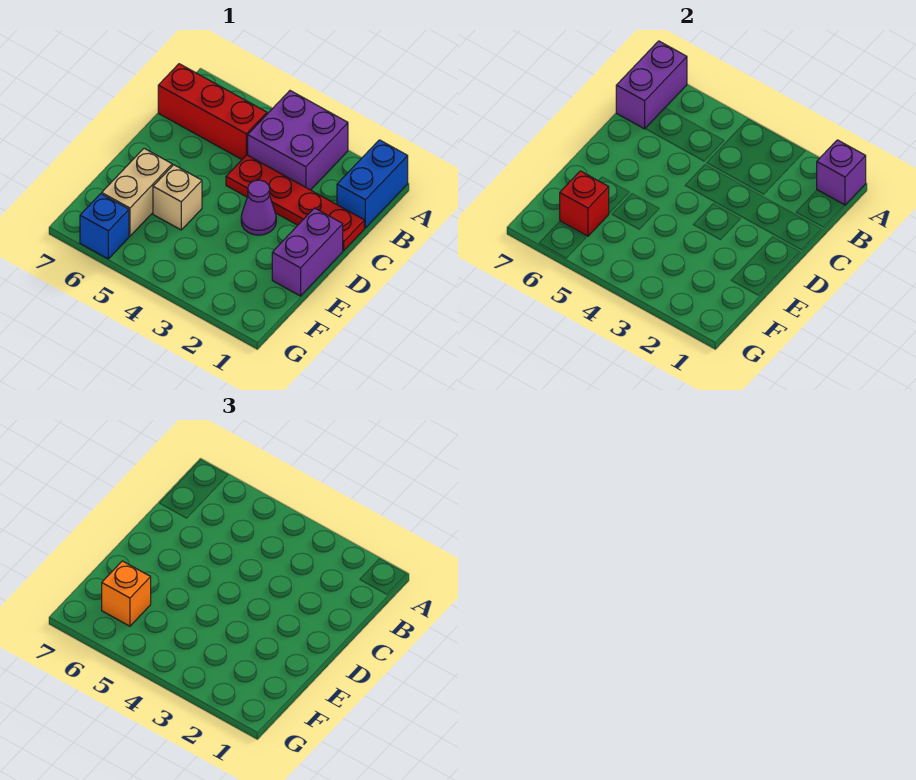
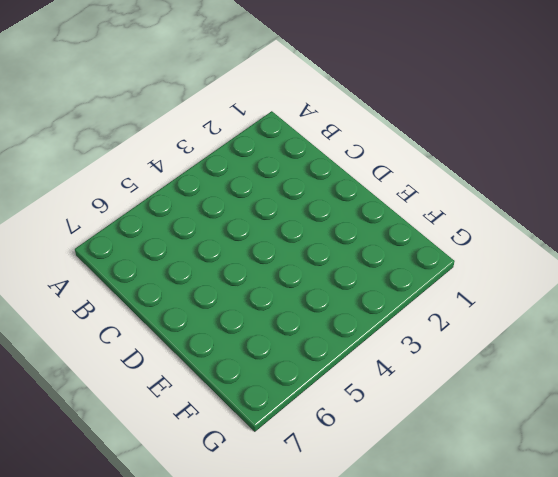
none -> blue 1x2 brick [337,140,408,228]
none -> purple 2x2 brick [248,91,348,190]
none -> red 1x3 brick [158,64,267,159]

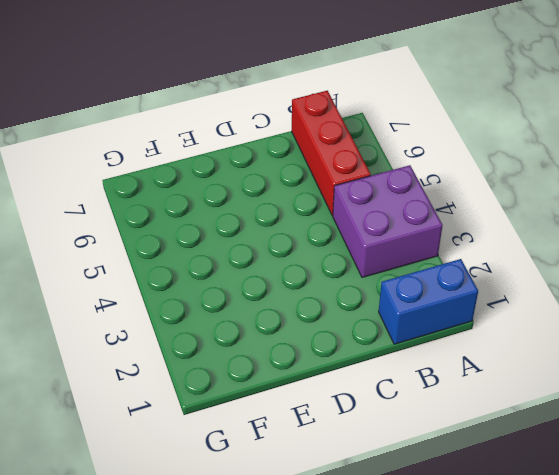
none -> red 1x4 plate [226,155,364,250]
none -> purple 1x2 brick [272,208,343,296]
none -> purple 1x1 cone [241,180,276,235]

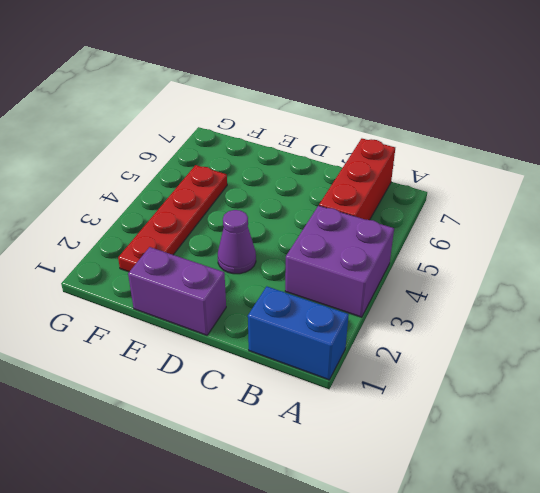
red 1x4 plate [118,165,227,272] -> red 1x4 plate moved to [226,155,364,250]
none -> tan 1x1 brick [153,165,202,230]
none -> tan 1x2 brick [102,148,172,236]
none -> blue 1x1 brick [80,194,129,259]

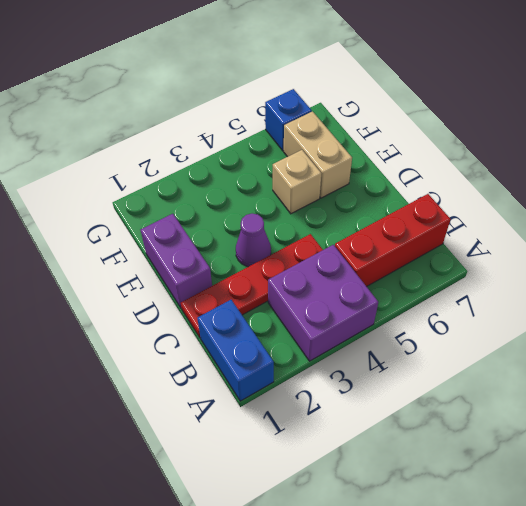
none -> purple 1x1 brick [817,140,866,205]
none -> purple 1x2 brick [616,41,687,129]
none -> red 1x1 brick [560,171,609,236]

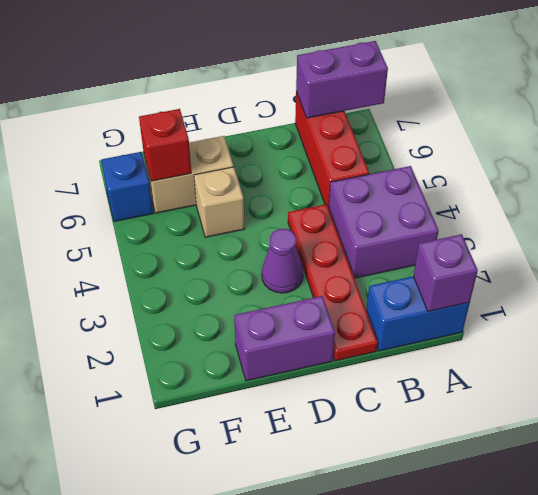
none -> orange 1x1 brick [102,561,151,626]

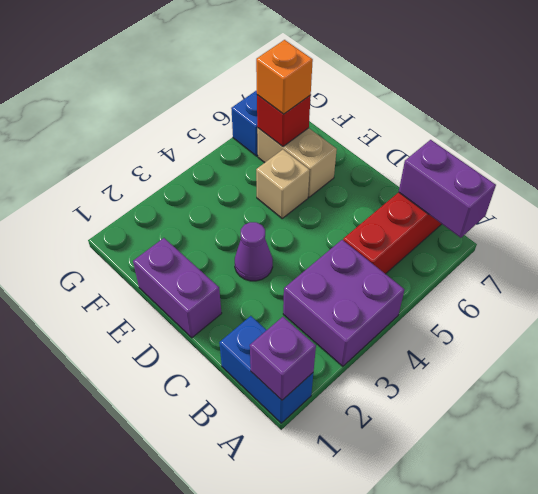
none -> red 1x4 plate [226,155,364,250]

